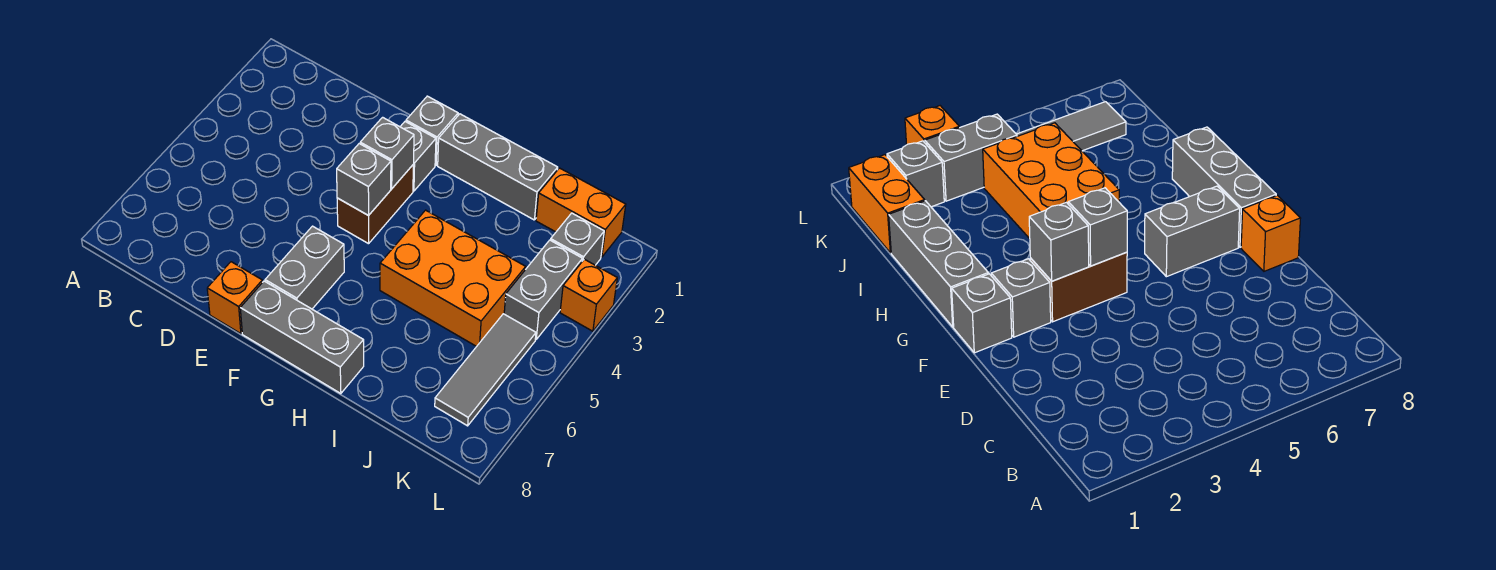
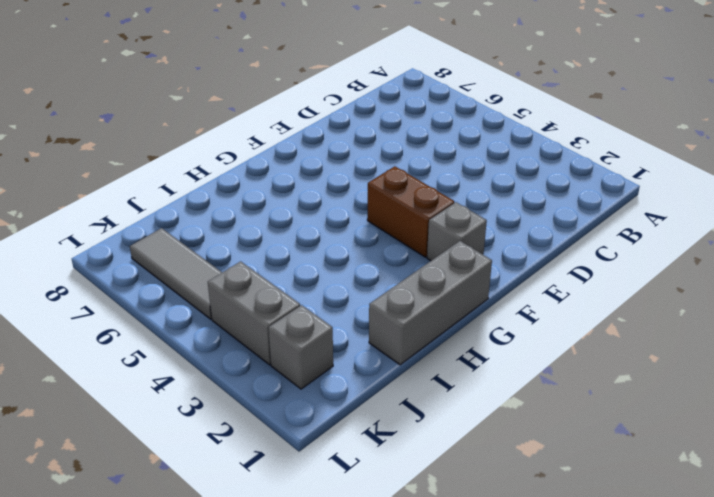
none -> orange 1x1 brick [207,262,262,334]
none -> grey 1x1 brick [406,96,458,165]
none -> grey 1x2 brick [265,226,344,309]

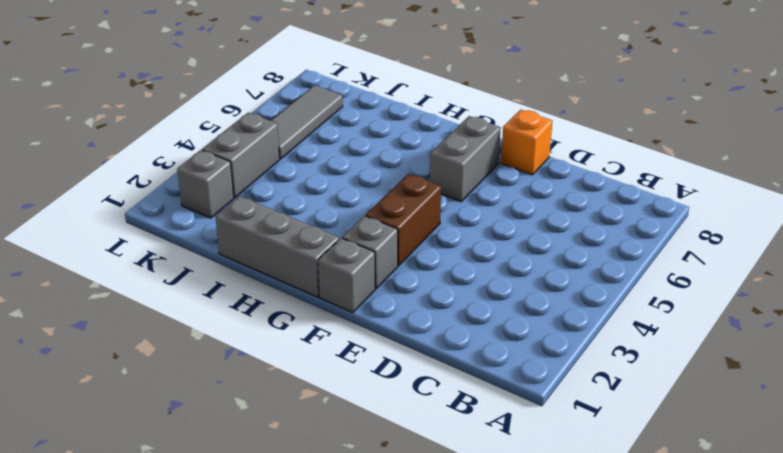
none -> grey 1x3 brick [240,281,364,394]
none -> orange 2x3 brick [380,210,526,347]
none -> orange 1x2 brick [536,168,626,257]

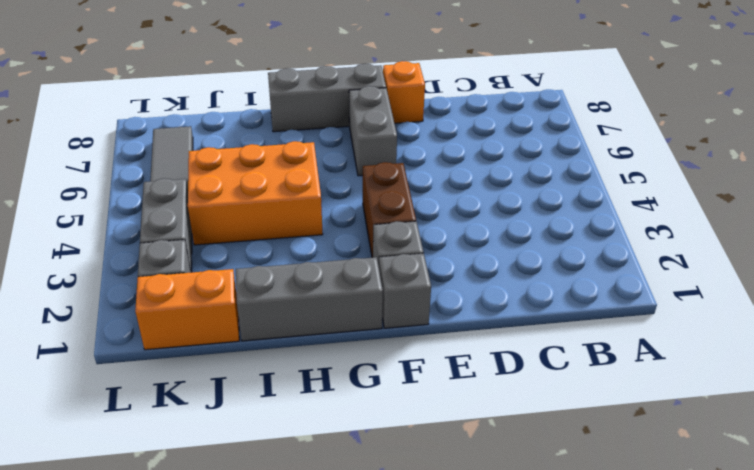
none -> orange 1x1 brick [560,259,617,331]
none -> grey 1x1 brick [360,117,414,189]
none -> grey 1x1 brick [337,144,391,216]

